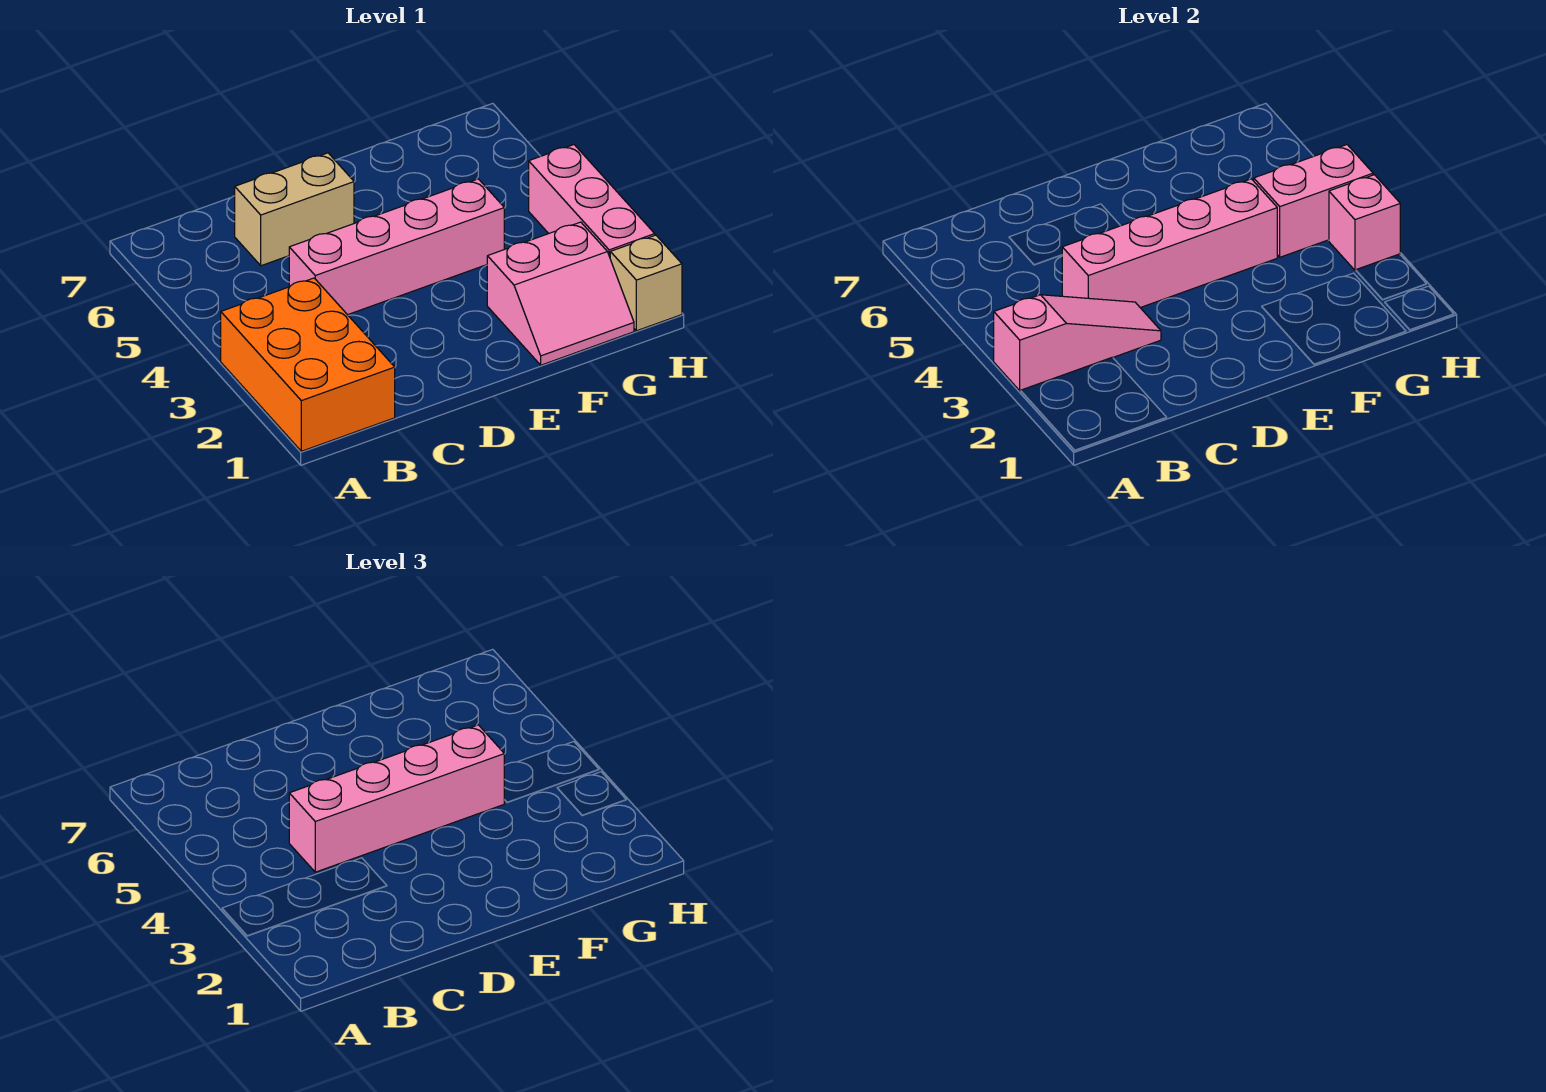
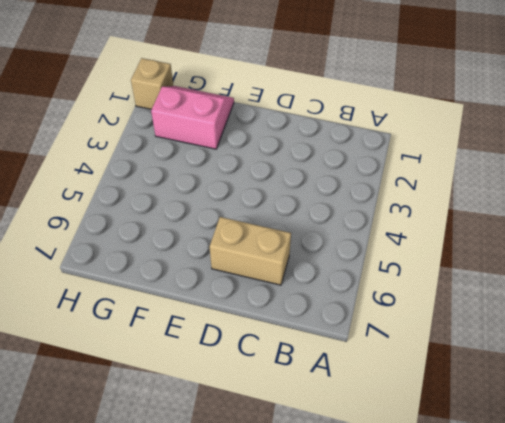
none -> orange 2x3 brick [221,278,395,451]
none -> pink 1x4 brick [289,179,504,315]

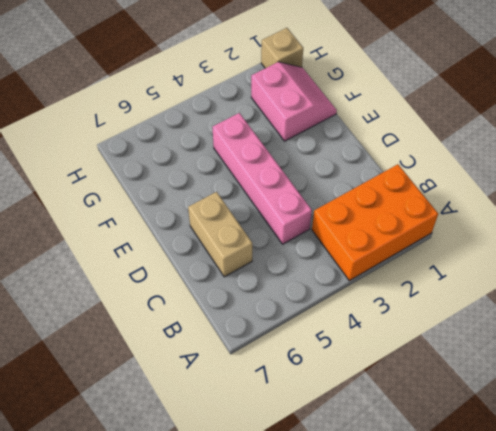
none -> pink 1x3 brick [529,145,655,257]
none -> pink 1x3 slope [994,295,1161,391]

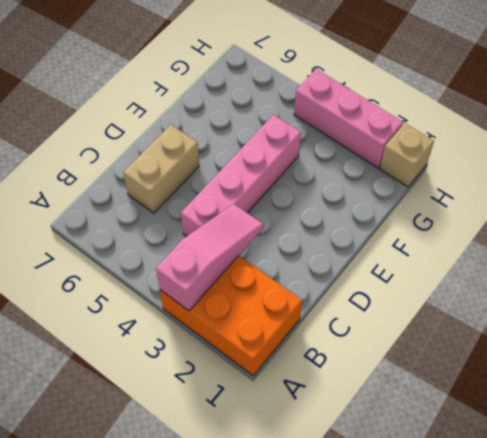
none -> pink 2x2 slope [487,222,634,365]
none -> pink 1x4 brick [1062,179,1277,308]

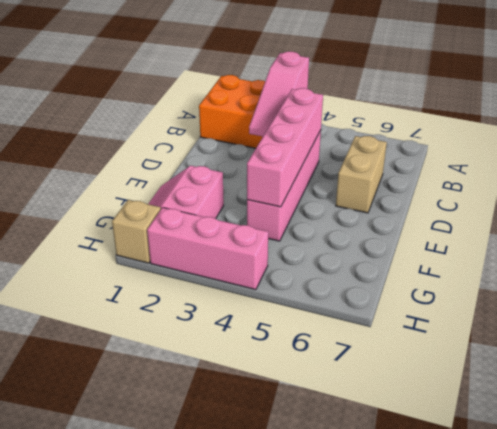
none -> pink 1x2 brick [1254,145,1373,257]
none -> pink 1x1 brick [1329,175,1400,270]

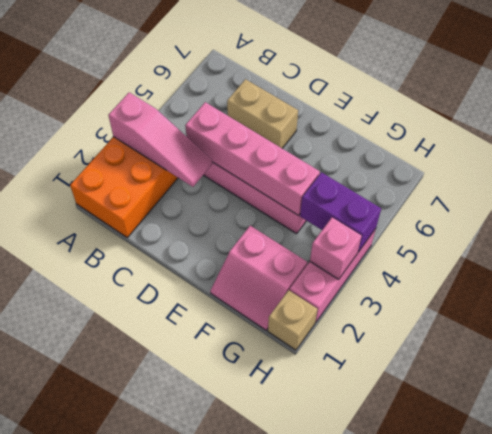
purple 1x2 brick [300,172,381,252] -> pink 1x2 brick [1254,145,1373,257]
none -> pink 1x4 brick [289,725,504,872]

